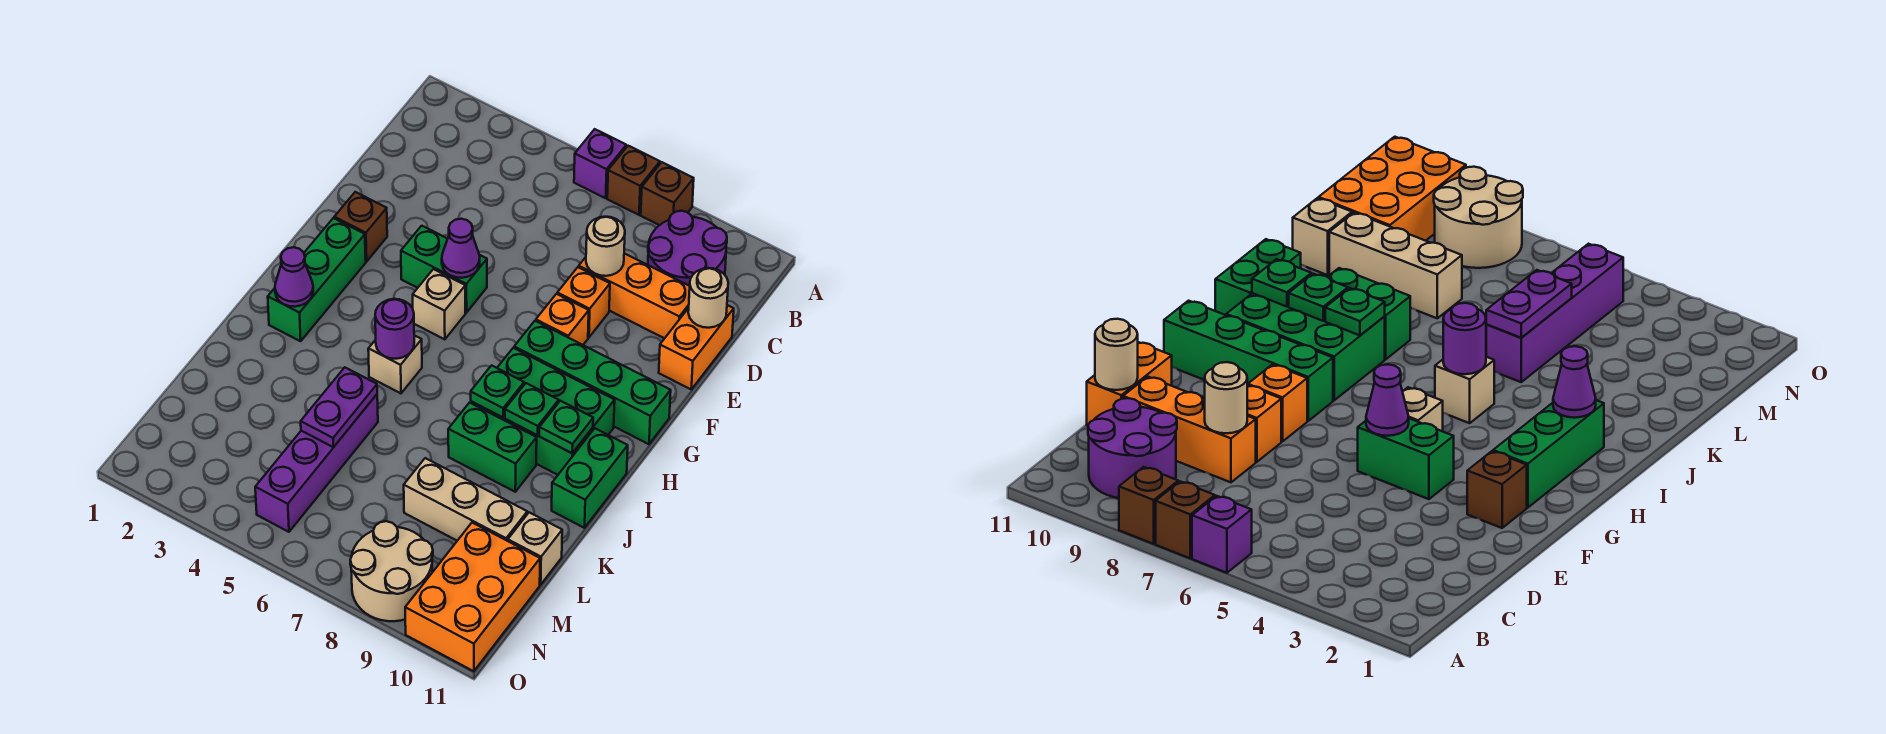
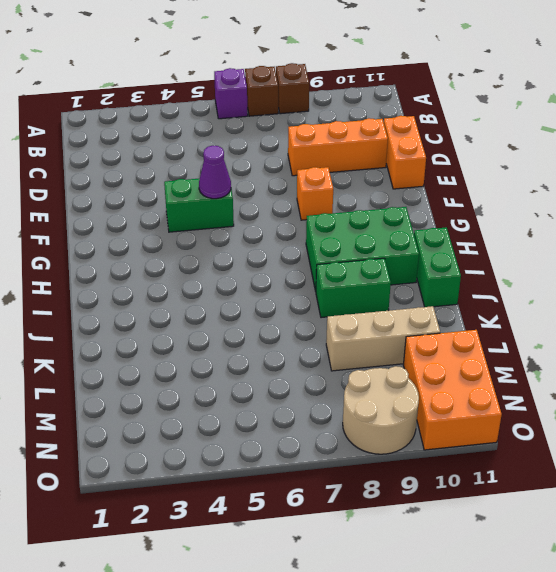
none -> purple 2x2 round brick [648,211,727,286]
none -> orange 1x1 brick [557,267,610,337]
none -> brown 1x1 brick [334,192,387,262]
none -> green 1x3 brick [268,218,366,341]

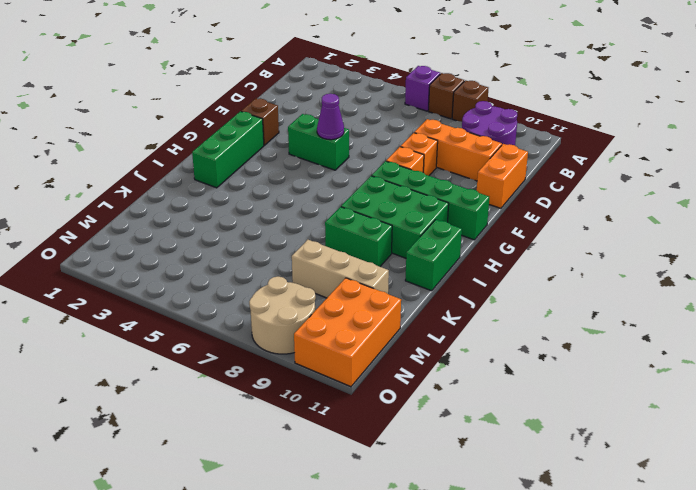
none -> tan 1x1 brick [413,269,465,339]
none -> tan 1x1 brick [368,335,422,393]
none -> purple 1x4 brick [255,395,378,532]
none -> tan 1x1 brick [508,512,562,585]

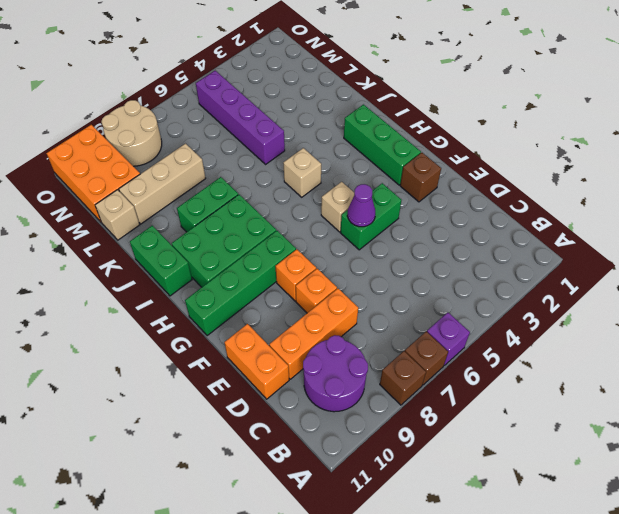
none -> tan 1x1 round brick [586,217,625,276]
none -> tan 1x1 round brick [688,268,728,328]
none -> purple 1x1 cone [275,247,313,307]
none -> purple 1x1 round brick [375,299,414,359]

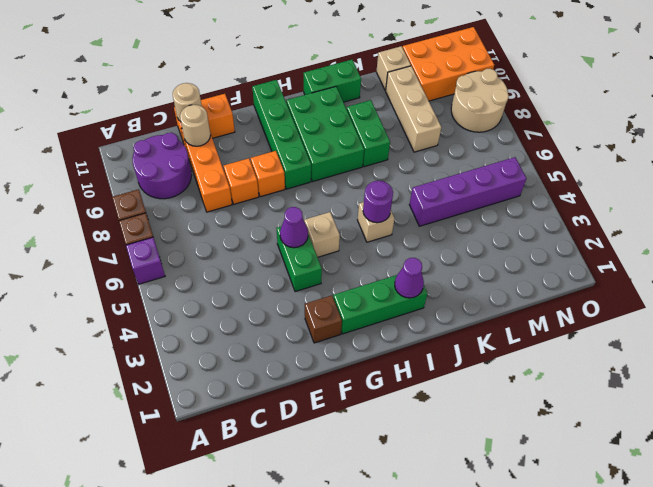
tan 1x1 round brick [180,105,210,146] -> tan 1x1 round brick moved to [586,217,625,276]
none -> green 1x1 plate [471,365,524,417]
none -> green 1x1 plate [505,383,559,435]
none -> green 1x1 plate [539,401,593,453]
none -> purple 1x2 plate [301,368,377,447]

